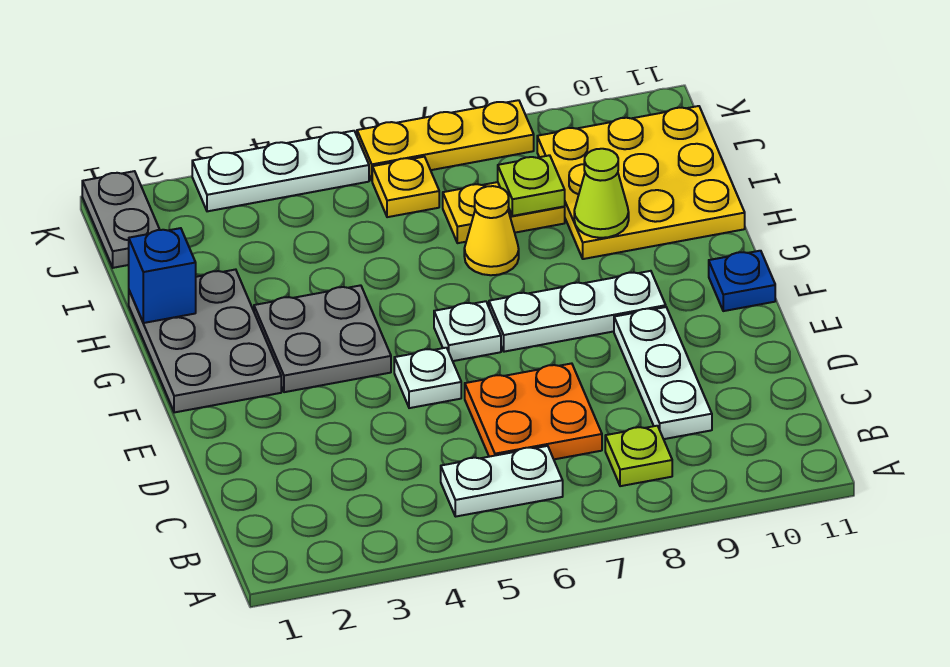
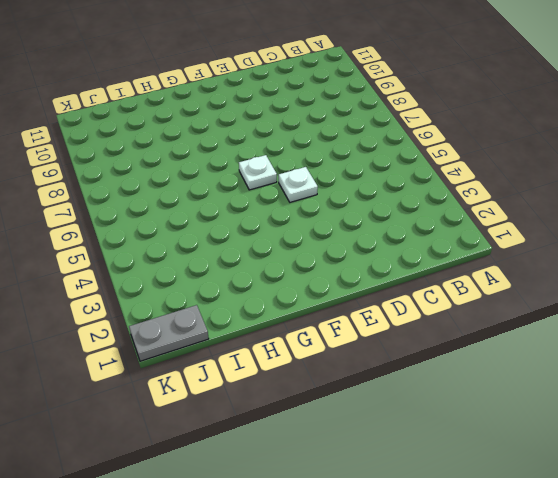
none -> white 1x2 plate [441,446,563,517]
none -> lime 1x1 plate [605,426,672,486]
none -> orange 2x2 plate [465,363,602,459]

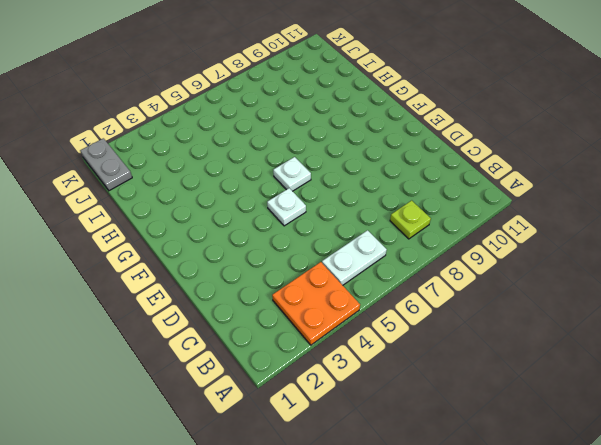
orange 2x2 plate [272,262,360,345] -> orange 2x2 plate moved to [465,363,602,459]
none -> white 1x3 plate [614,307,712,439]
none -> grey 2x3 plate [129,269,281,413]
none -> grey 2x2 plate [254,285,391,392]

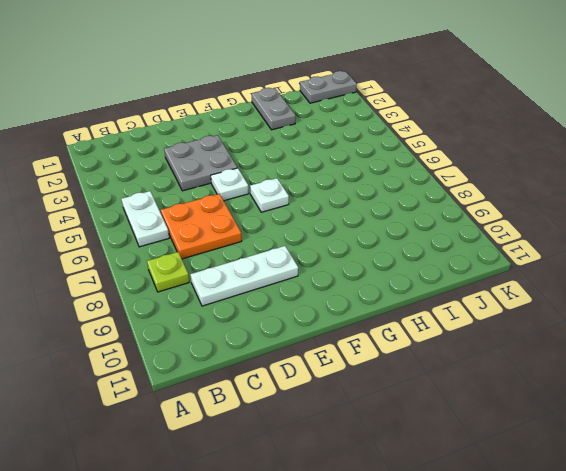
grey 2x2 plate [164,135,237,191] -> grey 2x2 plate moved to [254,285,391,392]
grey 1x2 plate [252,88,296,130] -> grey 2x3 plate [129,269,281,413]
none -> white 1x3 plate [489,271,666,352]
none -> blue 1x1 plate [709,251,775,311]
none -> yellow 1x1 cone [464,186,519,275]

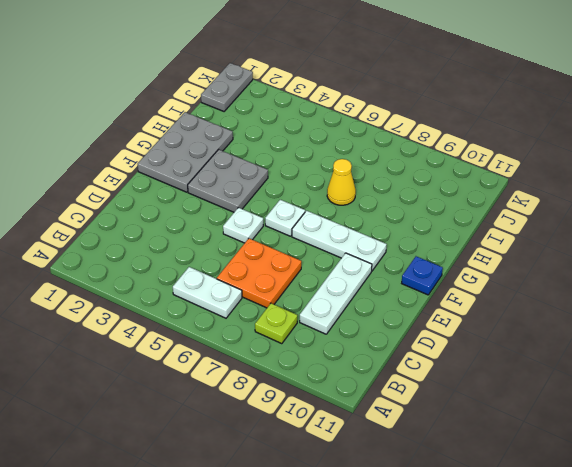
none -> yellow 3x3 plate [537,106,745,259]
none -> yellow 1x2 plate [443,182,565,243]
none -> yellow 1x1 plate [372,157,439,217]

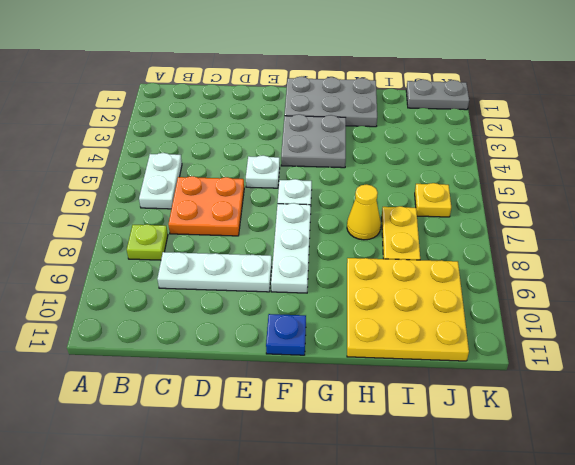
none -> white 1x3 plate [192,131,369,211]
none -> yellow 1x3 plate [357,100,534,180]
none -> blue 1x1 brick [129,228,196,323]

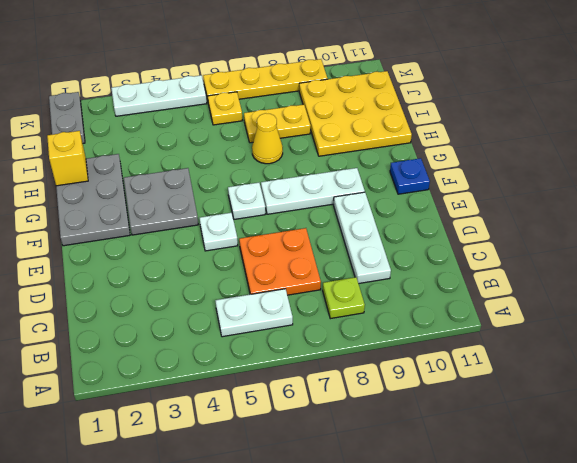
yellow 1x1 brick [47,131,88,186] -> blue 1x1 brick [129,228,196,323]
yellow 1x4 plate [203,59,328,100] -> yellow 1x3 plate [357,100,534,180]
none -> lime 1x1 cone [574,149,629,238]
none -> lime 1x1 plate [498,155,565,216]

